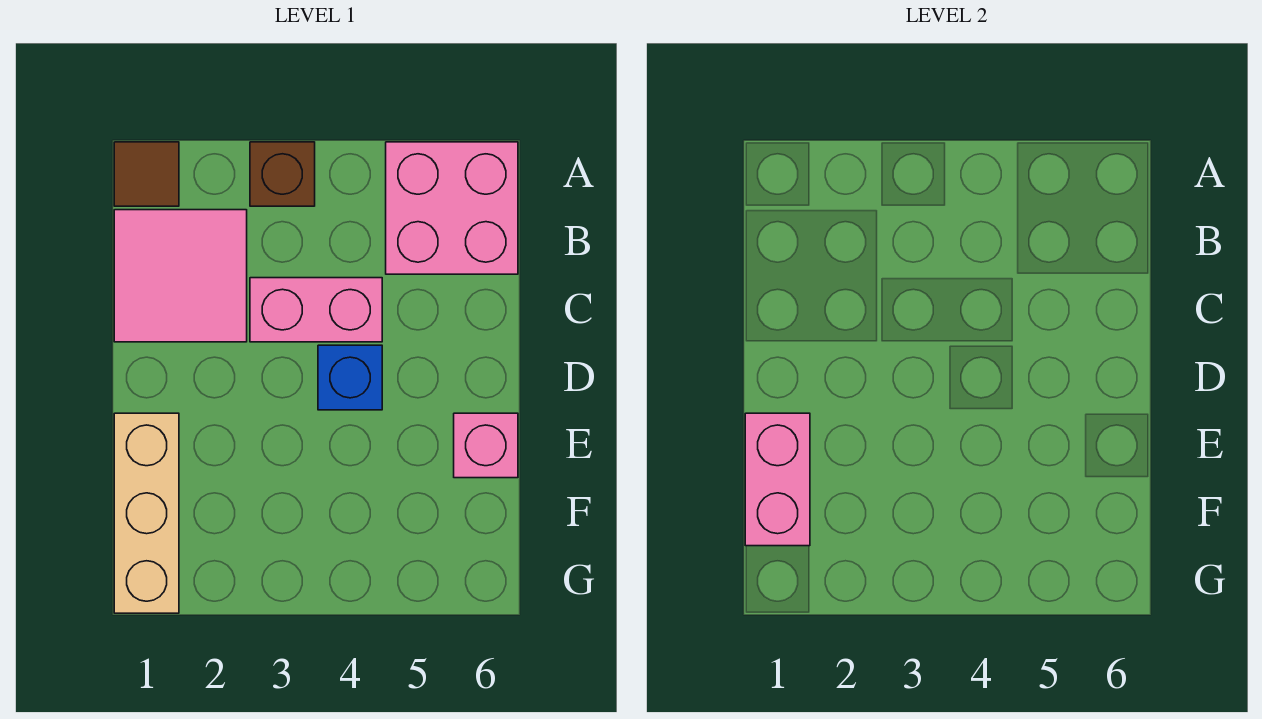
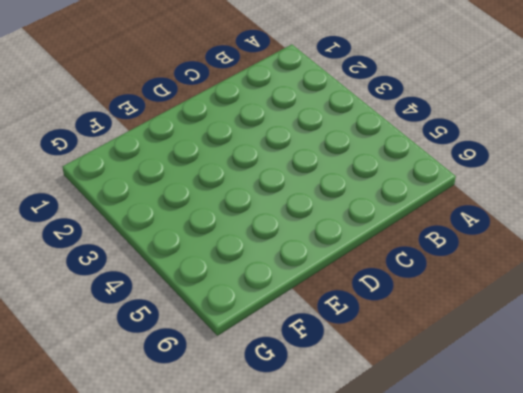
none -> brown 1x1 tile [114,142,179,206]
none -> brown 1x1 brick [250,142,315,206]

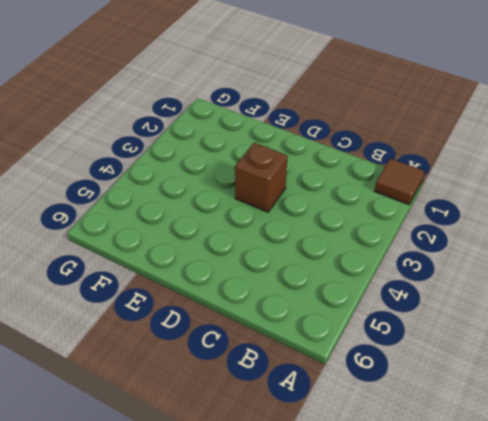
brown 1x1 brick [235,143,288,212] -> brown 1x1 brick moved to [250,142,315,206]
none -> pink 2x2 brick [386,142,518,274]
none -> pink 2x2 tile [114,210,247,342]

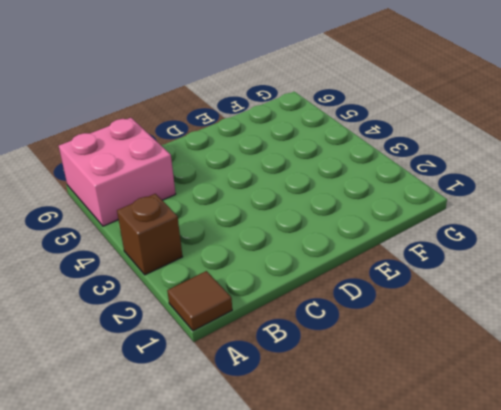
none -> pink 2x2 tile [114,210,247,342]
none -> pink 1x2 brick [250,278,382,342]

